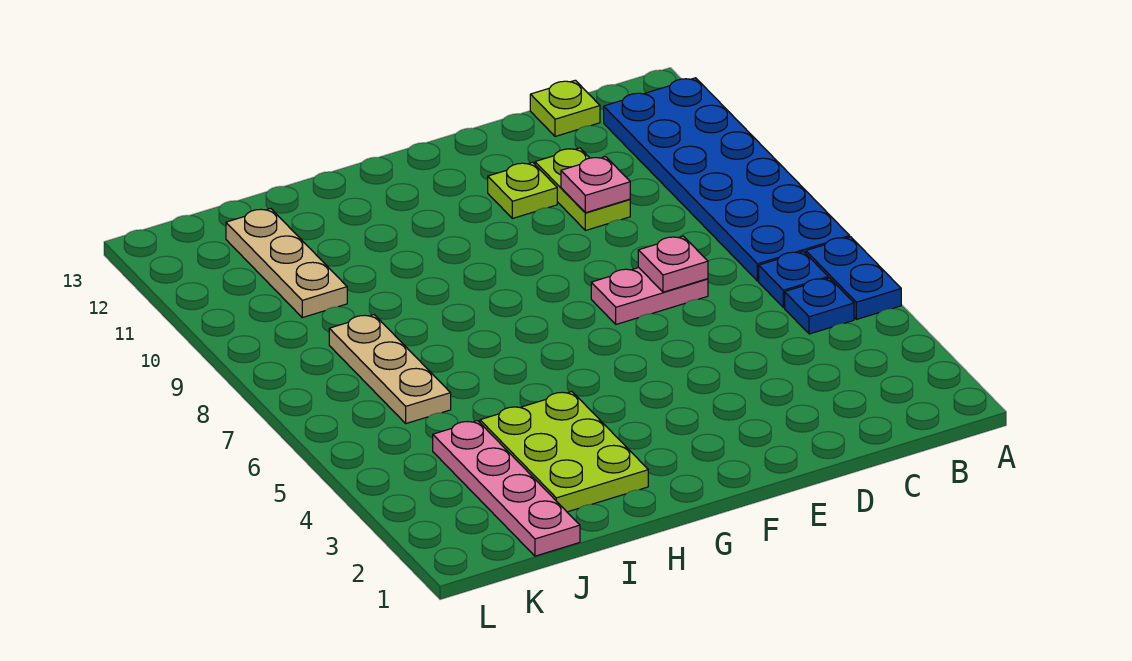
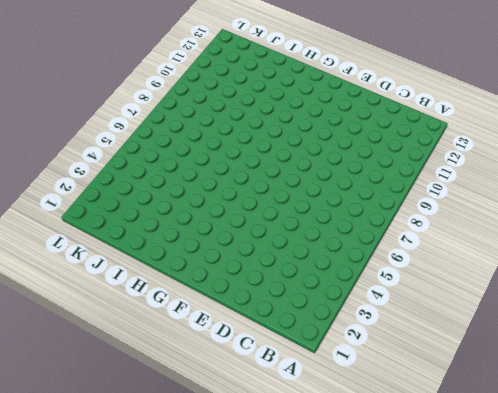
none -> blue 1x2 plate [806,237,901,319]
none -> blue 2x6 plate [604,78,850,281]
none -> blue 1x1 plate [785,278,854,334]

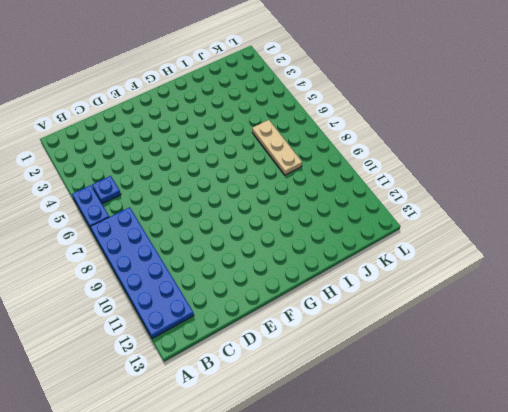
none -> blue 1x1 plate [759,251,828,307]
none -> lime 1x1 plate [530,80,600,136]
none -> pink 1x2 plate [591,268,708,324]

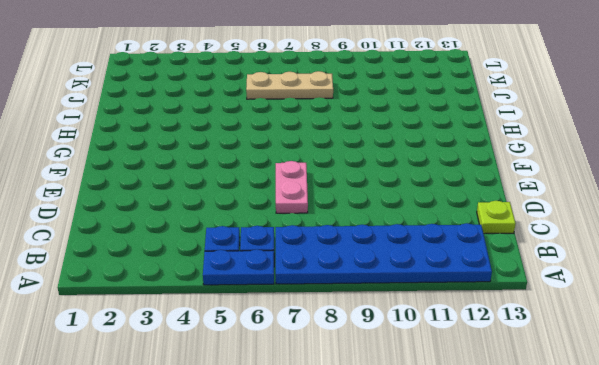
none -> lime 1x2 plate [535,148,630,231]
none -> lime 1x1 plate [488,162,557,219]
none -> lime 2x3 plate [480,392,648,512]

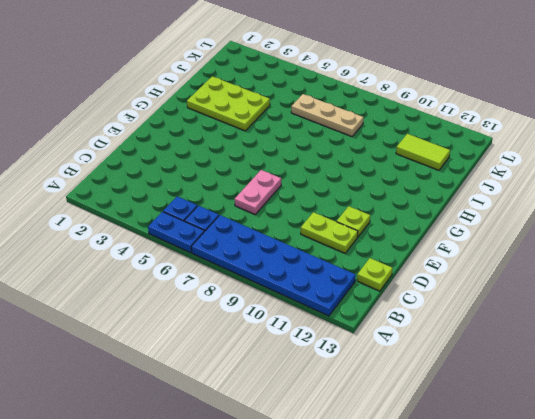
lime 1x2 tile [396,134,450,170] -> tan 1x3 plate [226,209,347,318]
none -> pink 1x4 plate [433,421,580,556]
none -> pink 1x1 plate [638,236,708,292]
none -> pink 1x1 plate [561,157,630,213]

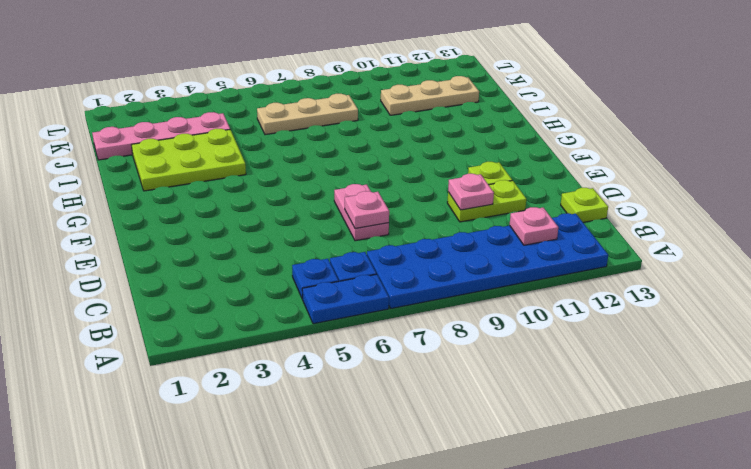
pink 1x1 plate [510,207,558,245] -> none

